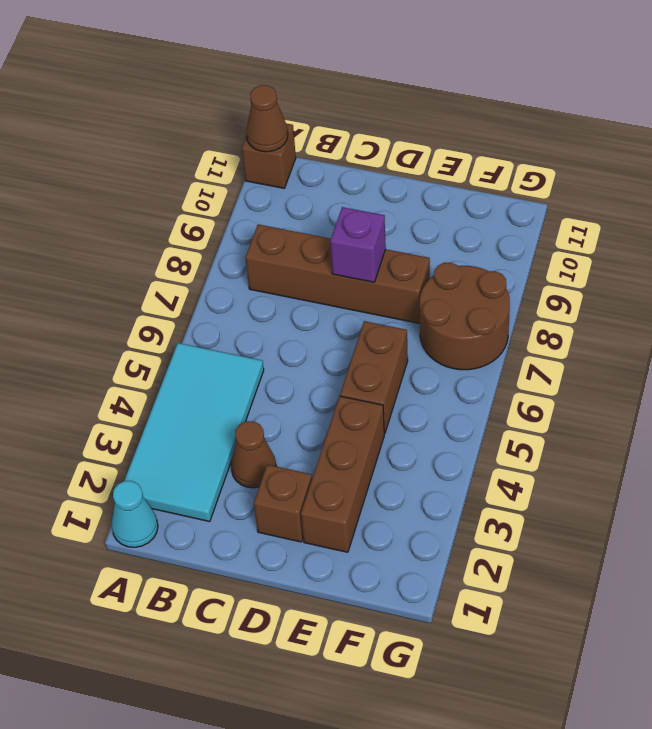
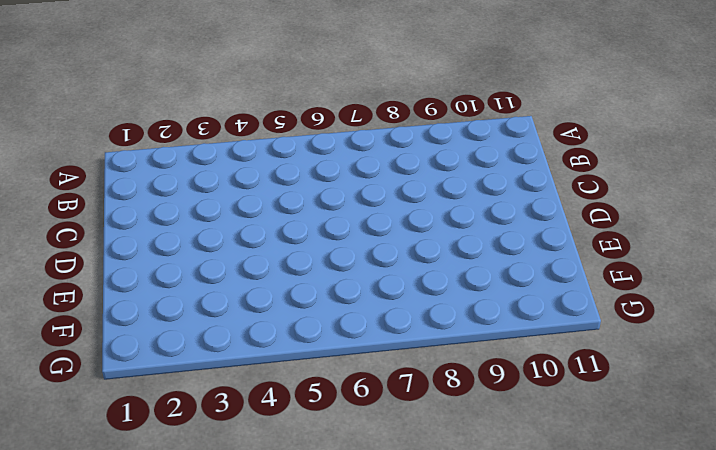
none -> cyan 1x1 cone [111,481,158,547]
none -> cyan 2x4 tile [124,343,264,522]

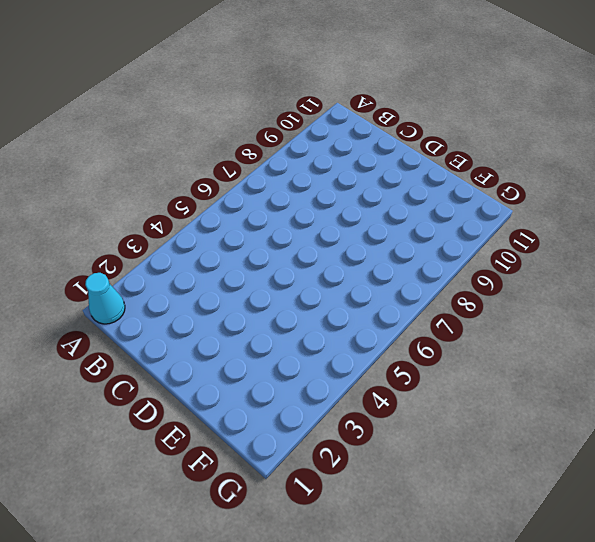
none -> cyan 2x4 tile [124,343,264,522]
none -> brown 1x1 brick [242,123,296,188]

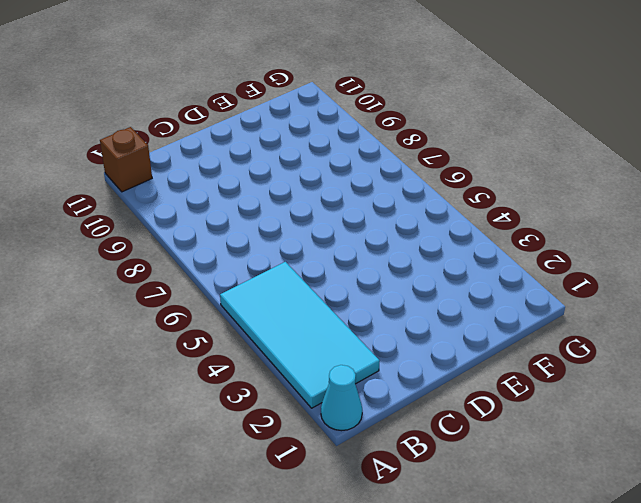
none -> brown 1x4 brick [245,224,430,323]
none -> brown 1x1 cone [231,421,276,488]

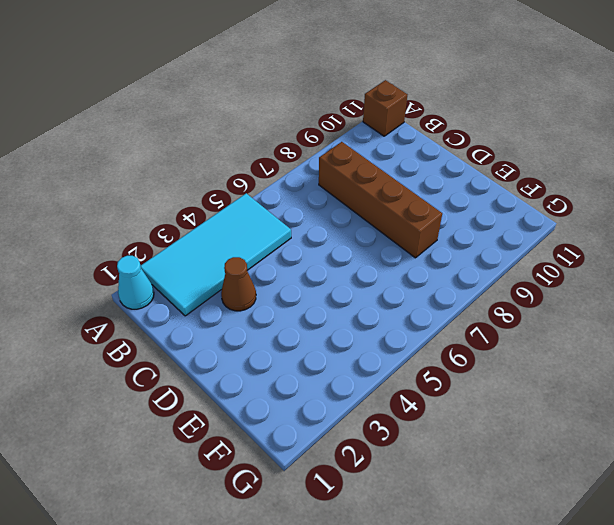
none -> brown 1x1 brick [254,465,312,542]
none -> brown 1x3 brick [301,396,384,552]

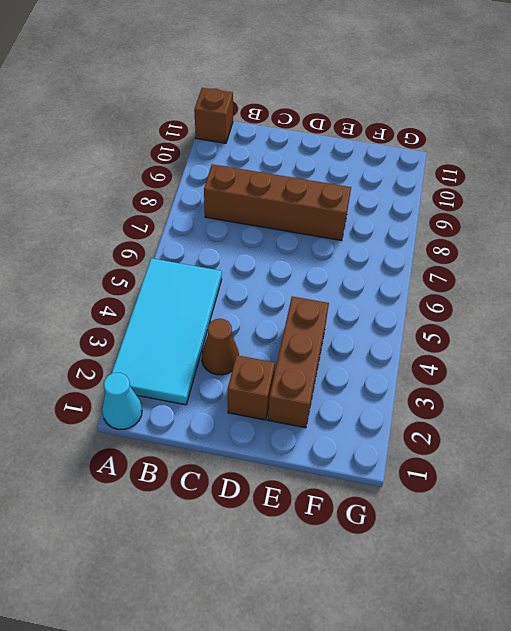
none -> brown 1x2 brick [340,321,408,434]
none -> brown 2x2 round brick [420,263,510,370]

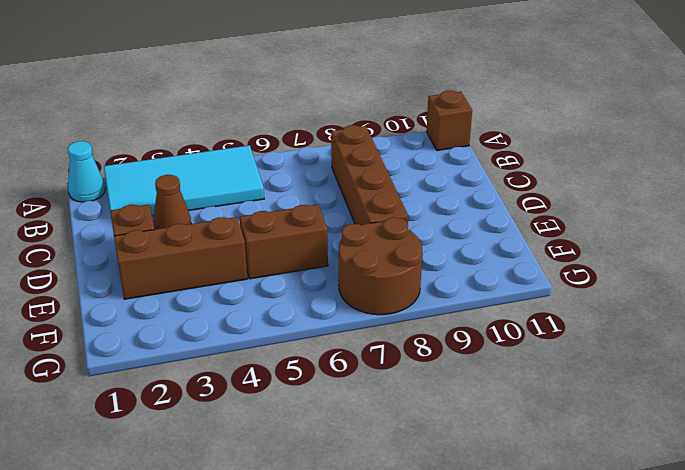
none -> brown 1x1 cone [246,85,288,152]
none -> purple 1x1 brick [330,207,386,282]

